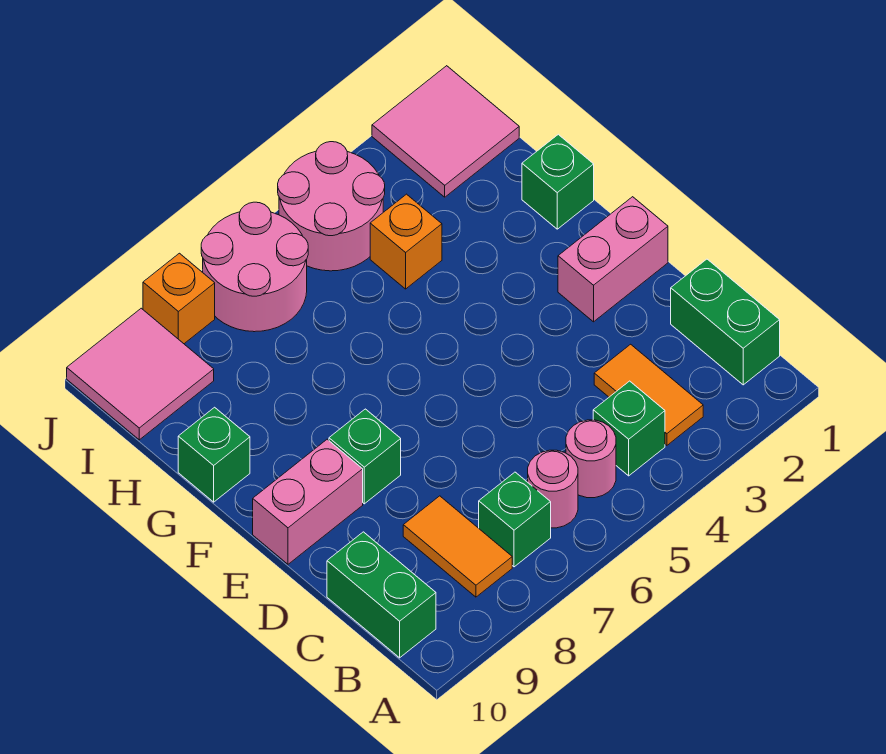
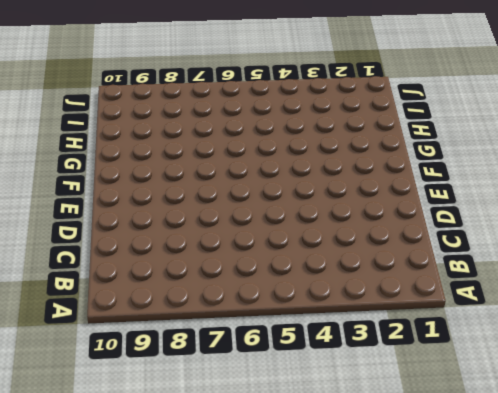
none -> green 1x2 brick [671,259,780,385]
none -> orange 1x2 tile [594,344,703,445]
none -> green 1x1 brick [593,381,665,476]

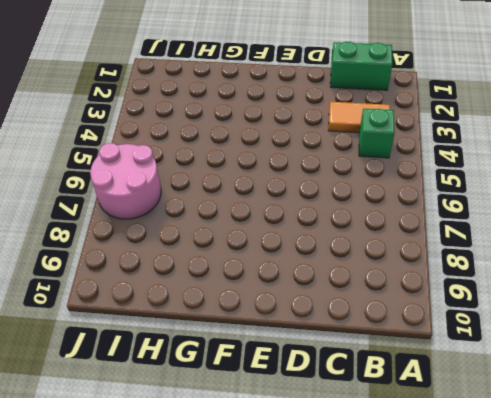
none -> pink 1x1 round brick [566,420,616,498]
none -> pink 1x1 round brick [528,450,578,528]
none -> green 1x1 brick [479,472,551,567]

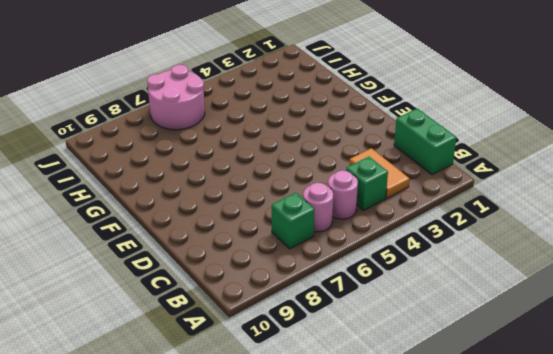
none -> orange 1x2 tile [403,496,512,597]
none -> green 1x2 brick [327,532,436,658]
none -> pink 1x2 brick [558,197,668,322]

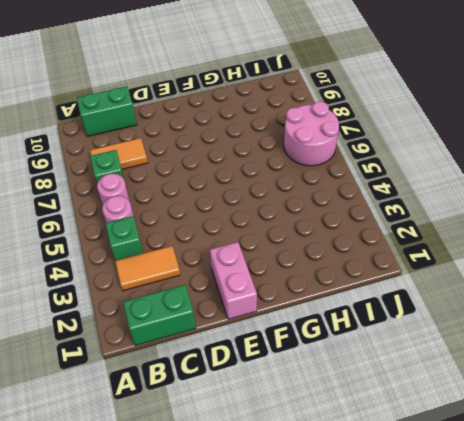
none -> green 1x1 brick [329,409,401,504]
none -> pink 1x2 brick [253,439,363,564]
none -> green 1x1 brick [522,134,594,229]

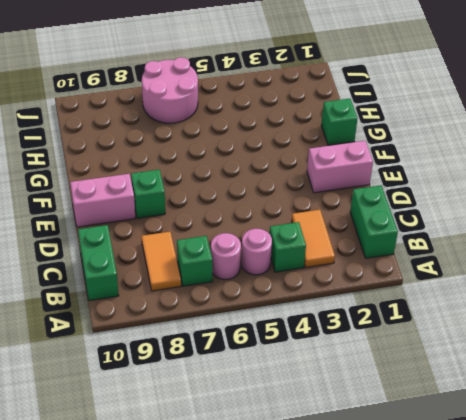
none -> green 1x1 brick [178,407,250,502]
none -> orange 1x1 brick [370,194,442,289]
none -> pink 2x2 tile [372,66,519,197]

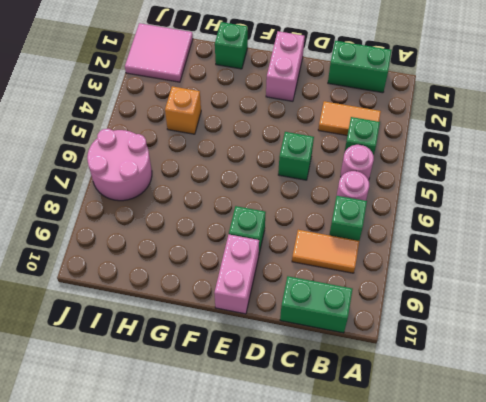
green 1x1 brick [278,132,314,180] -> green 1x1 brick moved to [178,407,250,502]
none -> pink 2x2 round brick [278,142,385,271]
none -> pink 2x2 tile [67,308,214,440]
none -> orange 1x1 brick [143,253,215,344]

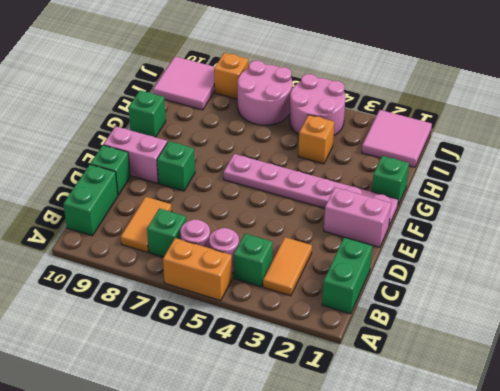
orange 1x2 brick [163,238,232,300] -> none
green 1x1 brick [90,145,130,195] -> none
pink 1x6 plate [224,154,398,225] -> none

